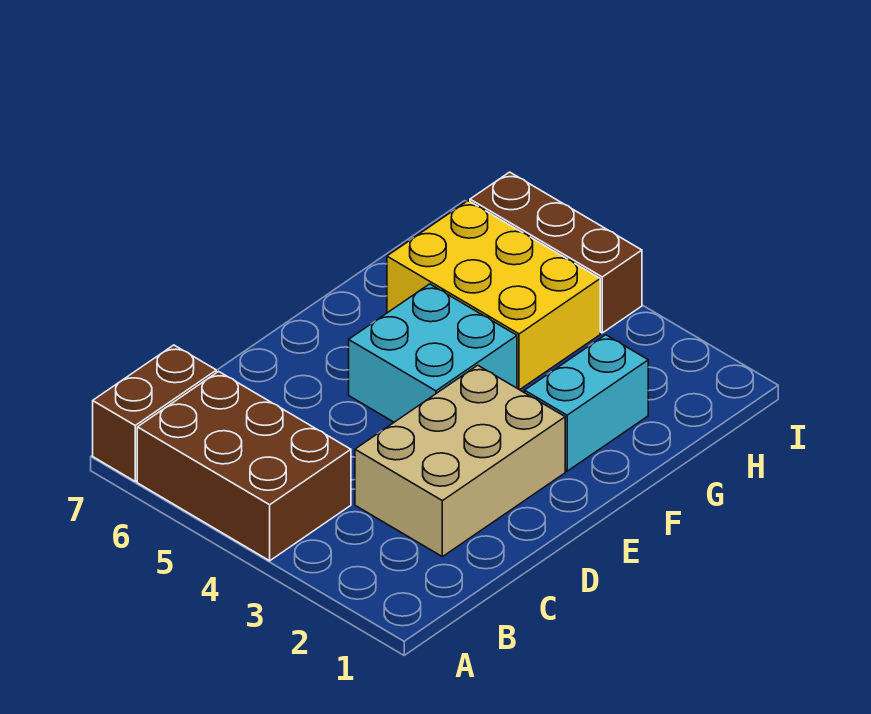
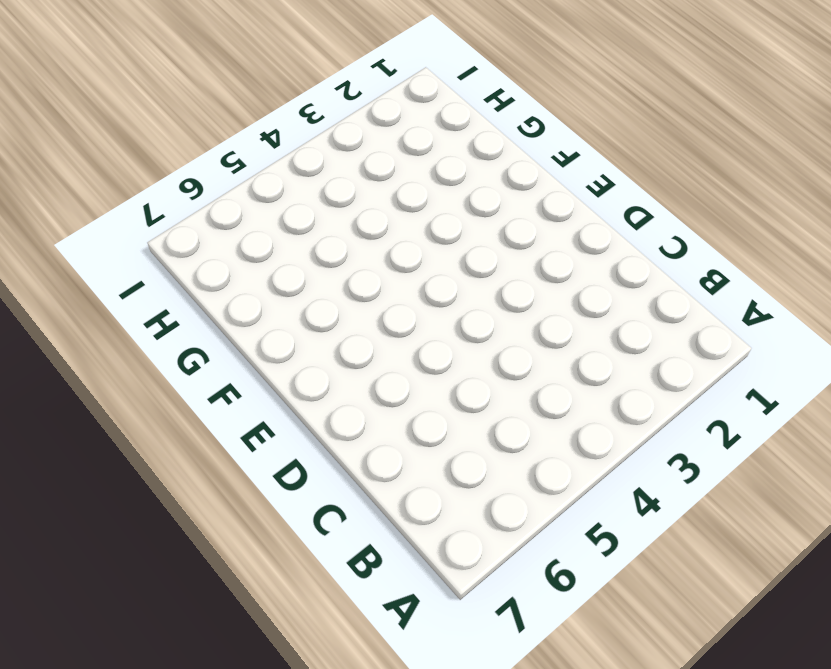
none -> brown 2x3 brick [137,371,351,561]
none -> brown 1x2 brick [93,345,216,481]

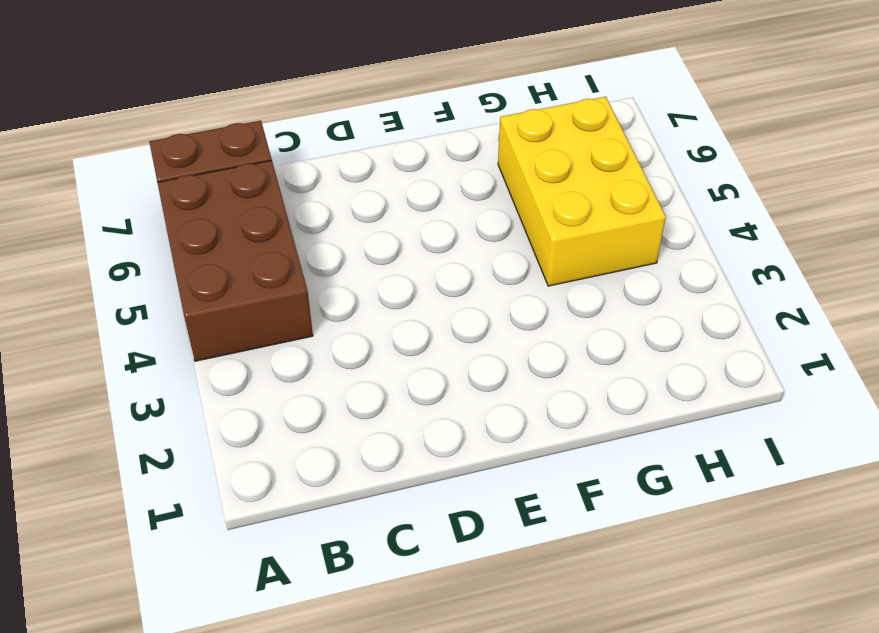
none -> tan 2x3 brick [355,365,565,557]
none -> cyan 2x2 brick [349,284,517,422]

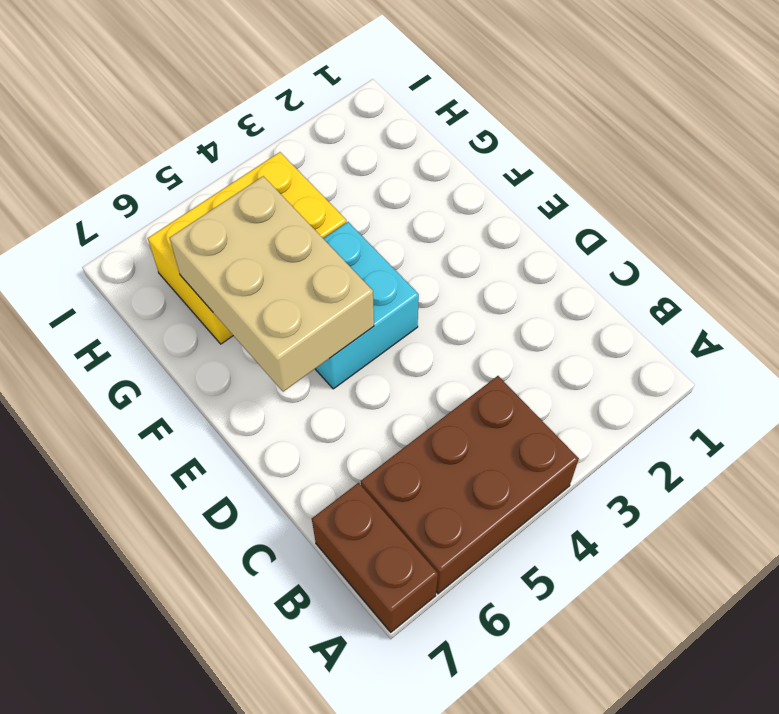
tan 2x3 brick [170,176,374,392] -> tan 2x3 brick moved to [355,365,565,557]
none -> cyan 1x2 brick [525,335,648,471]
none -> brown 1x3 brick [470,172,642,333]

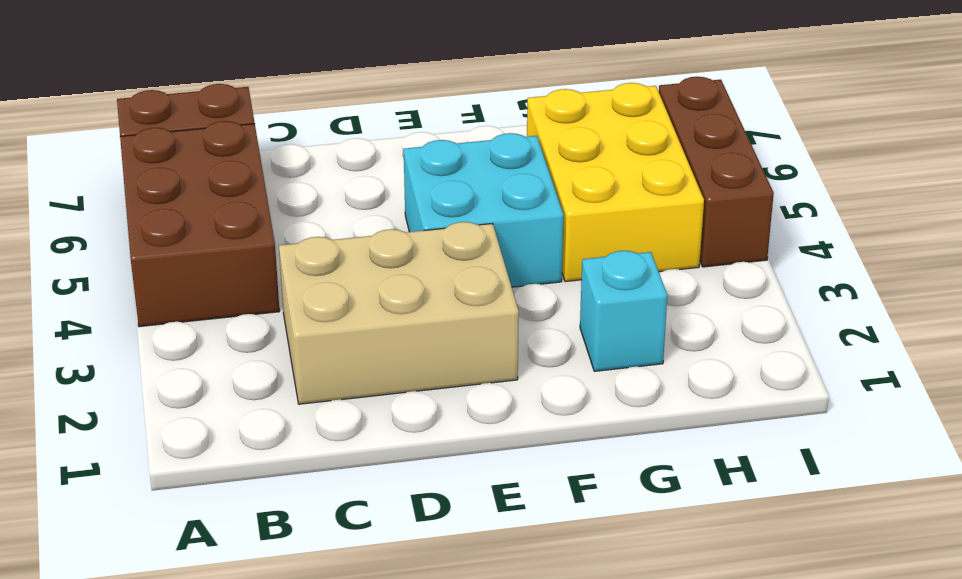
cyan 1x1 brick [580,251,667,371] -> cyan 1x2 brick [525,335,648,471]

